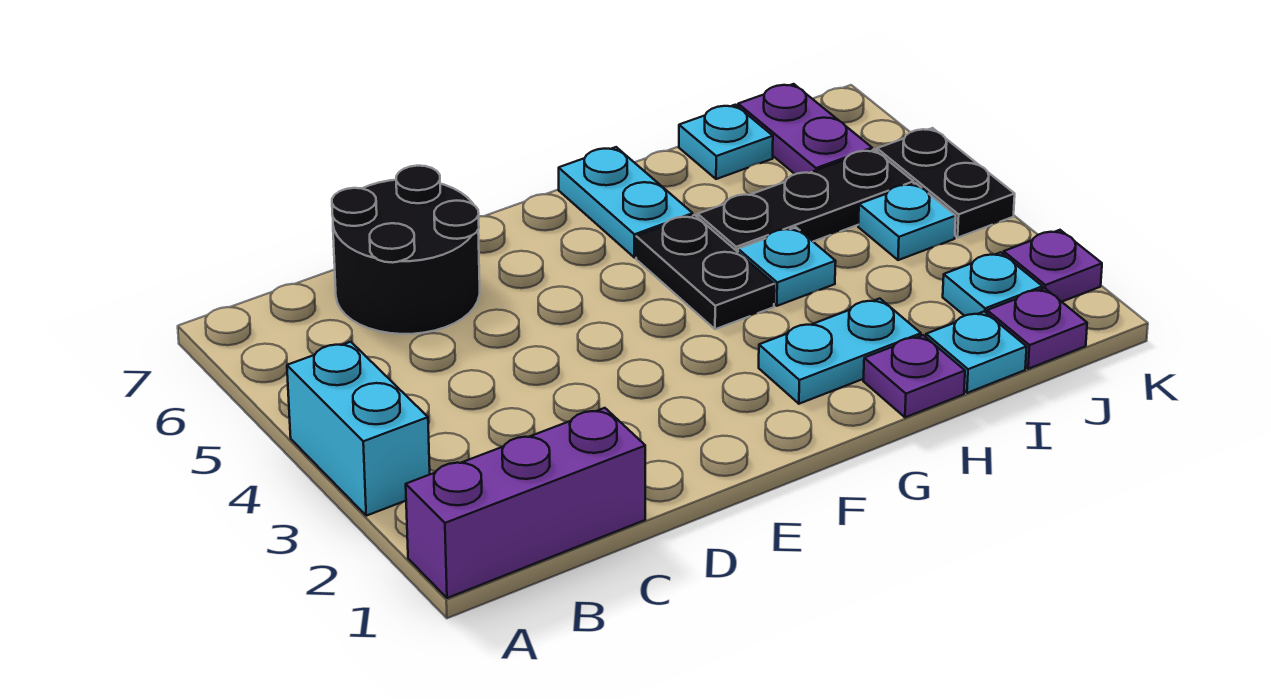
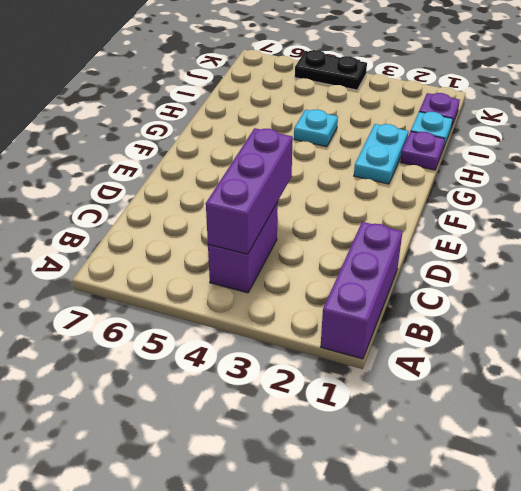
purple 1x2 brick [208,202,278,293] -> none
purple 1x3 brick [206,128,293,254] -> none
none -> cyan 1x2 brick [287,342,430,516]
none -> black 2x2 round brick [332,166,480,334]
none -> black 1x2 plate [636,215,774,329]

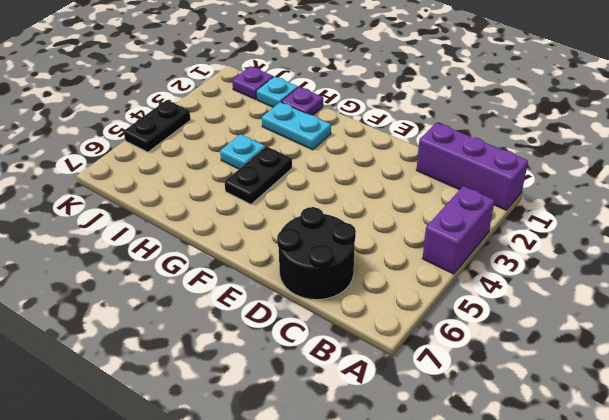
purple 1x2 brick [422,186,495,274] -> cyan 1x2 brick [287,342,430,516]
none -> cyan 1x2 plate [559,147,693,258]
none -> black 1x3 plate [698,150,914,252]
none -> cyan 1x1 plate [679,105,773,179]

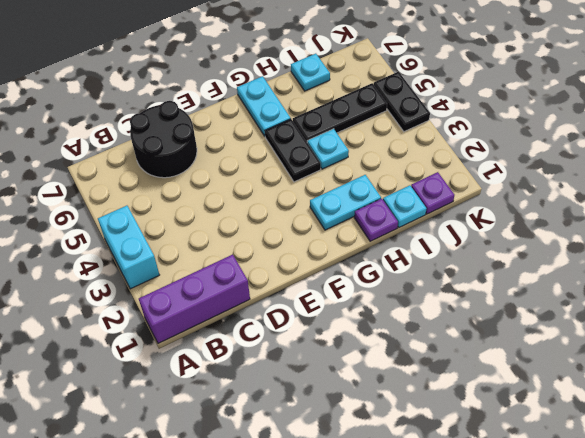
none -> cyan 1x1 plate [943,252,1043,316]
none -> cyan 1x1 plate [858,183,956,260]
none -> purple 1x2 plate [738,84,872,174]

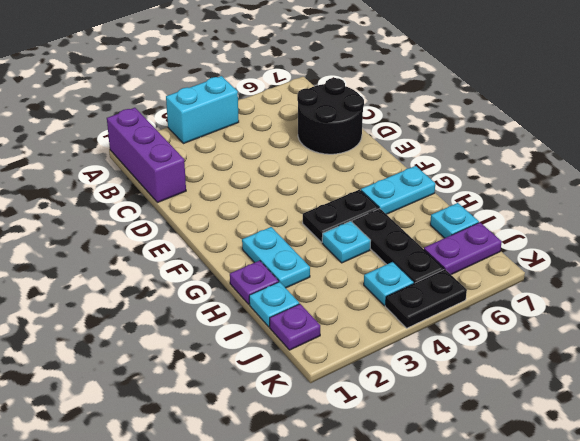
none -> cyan 1x1 plate [943,252,1043,316]
none -> purple 1x1 plate [1004,230,1102,302]

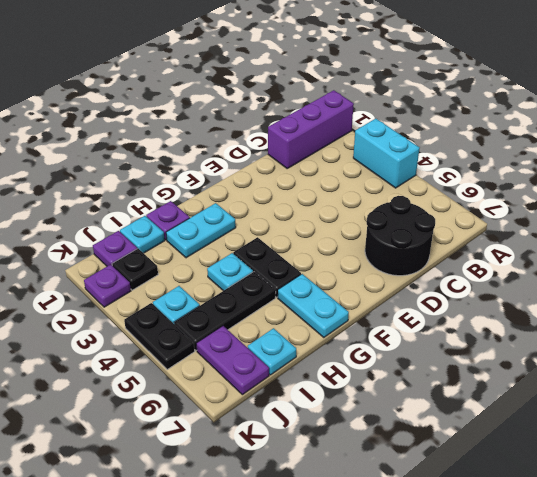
black 1x1 plate [112,249,158,290] -> cyan 1x1 plate [943,252,1043,316]

